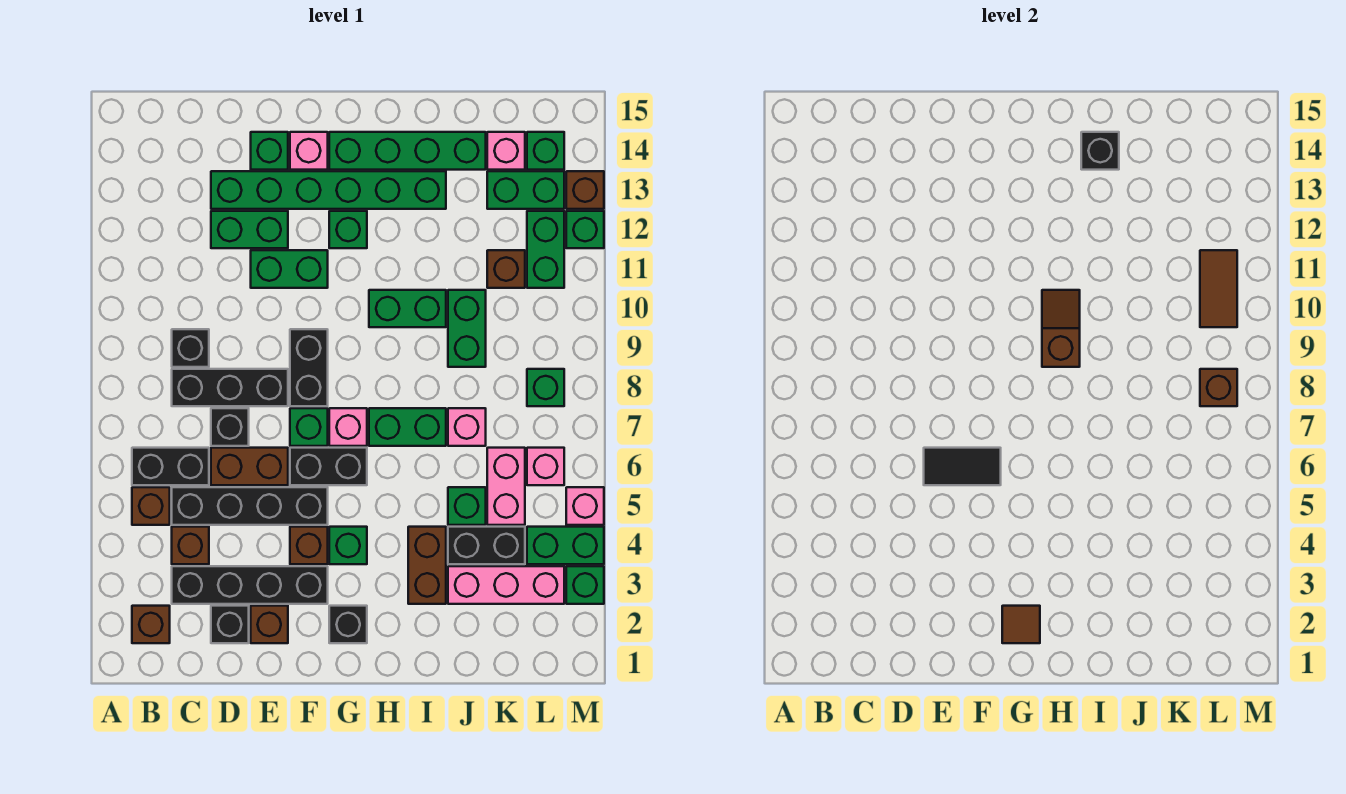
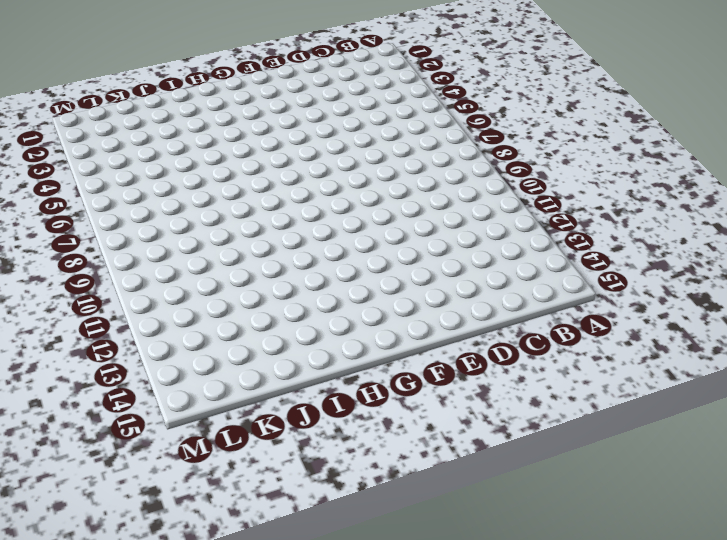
none -> brown 1x1 brick [132,606,170,643]
none -> brown 1x1 brick [132,487,170,525]
none -> black 1x2 brick [132,448,209,485]
none -> black 1x4 brick [172,566,328,604]

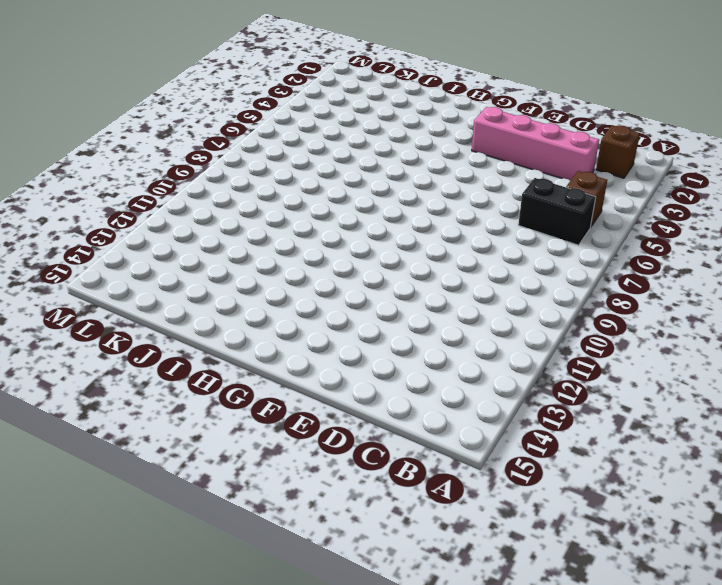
pink 1x4 brick [472,107,599,181] -> black 1x4 brick [172,566,328,604]
none -> brown 1x1 brick [172,527,209,564]
none -> black 1x4 brick [172,487,328,525]
none -> black 1x3 brick [172,369,288,406]
none -> black 1x1 brick [172,329,209,367]

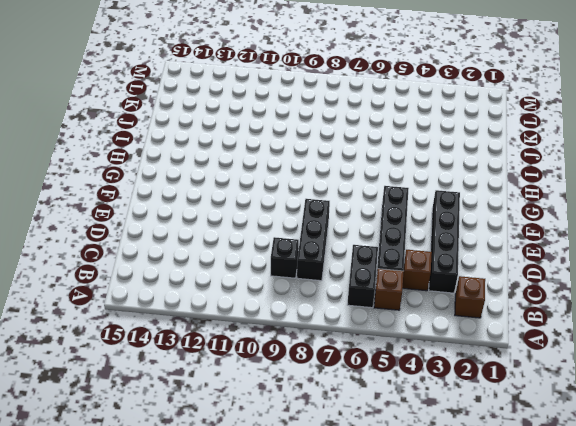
none -> black 1x1 brick [211,606,249,643]
none -> brown 1x2 brick [211,448,288,485]
none -> black 1x1 brick [211,408,249,446]
none -> green 1x2 brick [211,211,288,248]

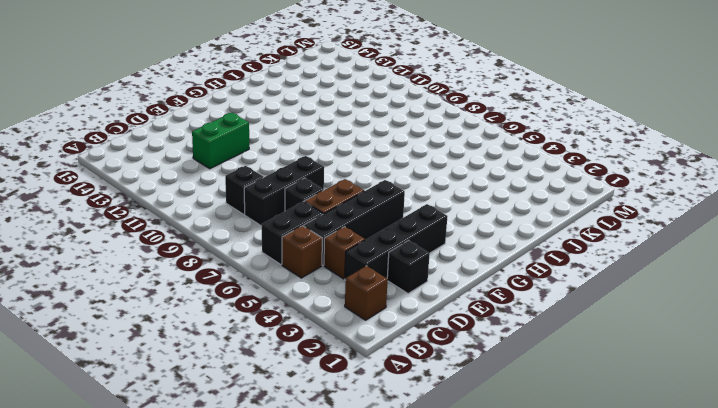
none -> green 1x6 brick [211,171,446,209]
none -> brown 1x1 brick [251,606,288,643]
none -> green 1x2 brick [251,250,328,288]
none -> green 1x1 brick [251,132,288,170]

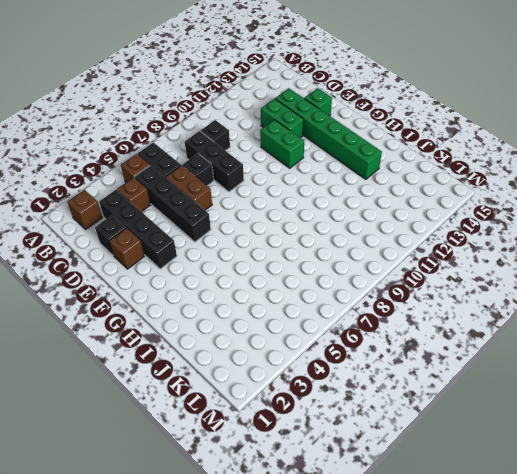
none -> brown 1x1 brick [290,527,328,564]
none -> black 1x2 brick [290,448,367,485]
none -> green 1x1 brick [290,408,328,446]
none -> black 1x2 brick [290,329,328,406]

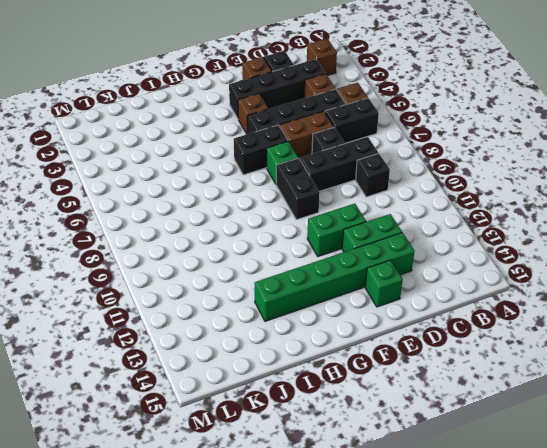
none -> pink 1x1 brick [290,132,328,170]
none -> black 1x1 brick [329,606,367,643]
none -> green 1x1 brick [329,527,367,564]
none -> pink 1x1 brick [329,408,367,446]

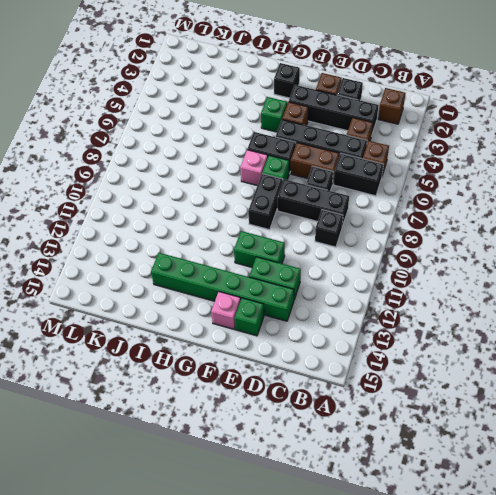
none -> green 1x1 brick [329,211,367,248]
none -> green 1x4 brick [329,132,486,170]
none -> green 1x2 brick [369,408,446,446]
none -> green 1x2 brick [369,290,446,327]

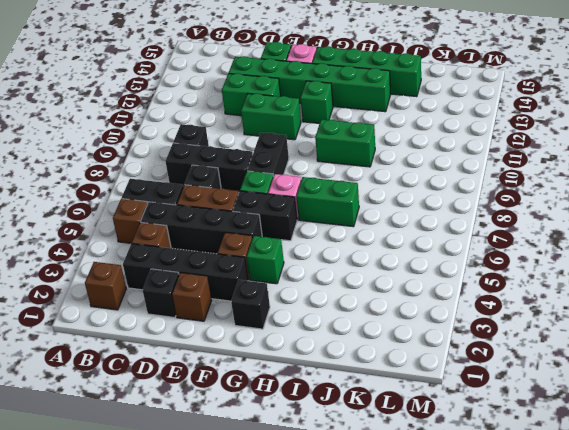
none -> brown 1x2 brick [408,527,446,604]
none -> pink 1x3 brick [448,566,564,604]
none -> black 1x2 brick [448,527,525,564]
none -> green 1x1 brick [448,487,486,525]

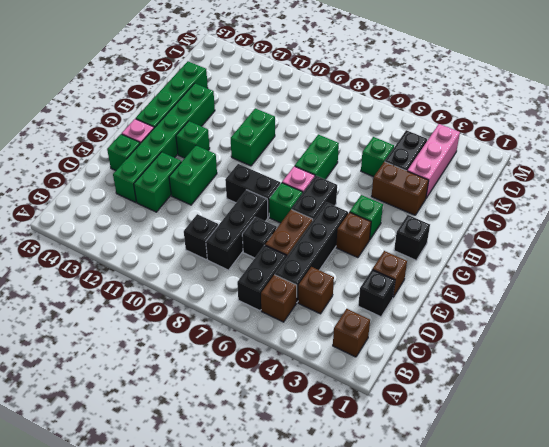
none -> black 1x4 brick [172,566,328,604]
none -> pink 1x1 brick [448,408,486,446]
none -> green 1x2 brick [448,290,486,367]
none -> pink 1x2 brick [487,448,525,525]

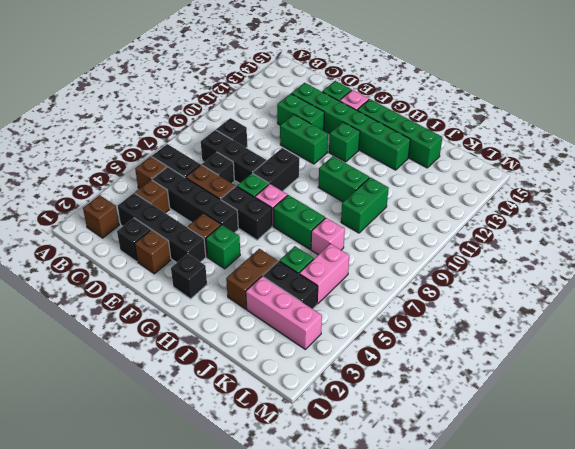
none -> brown 1x1 brick [487,250,525,288]
none -> green 1x2 brick [487,171,564,209]
none -> pink 1x1 brick [487,132,525,170]
none -> green 1x2 brick [527,527,604,564]

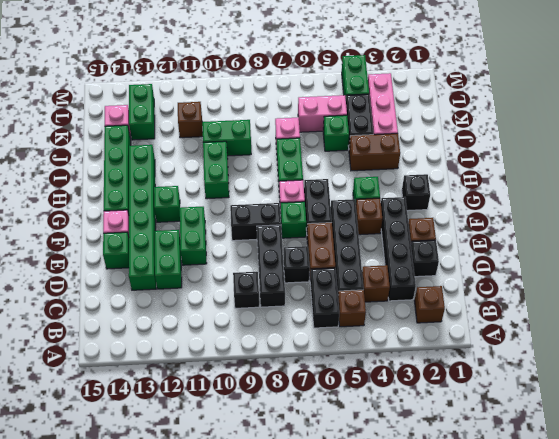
none -> pink 1x1 brick [527,448,564,485]
none -> green 1x1 brick [527,369,564,406]
none -> green 1x2 brick [527,211,564,288]
none -> green 1x1 brick [527,132,564,170]

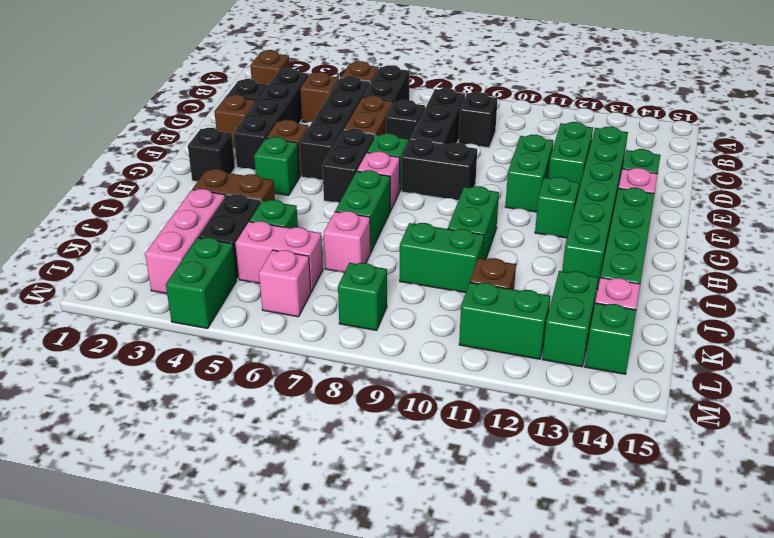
none -> green 1x1 brick [566,566,604,604]
none -> pink 1x1 brick [566,487,604,525]
none -> green 1x1 brick [566,211,604,248]
none -> brown 1x1 brick [566,171,604,209]

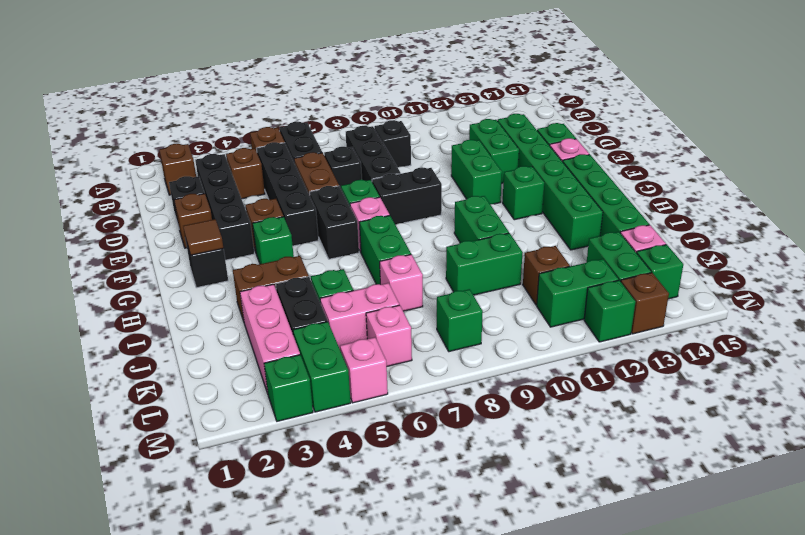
none -> black 1x2 tile [924,448,1001,485]
none -> brown 1x2 slope [1042,290,1080,367]
none -> black 1x1 brick [1081,132,1119,170]
none -> brown 1x1 brick [1200,369,1237,406]

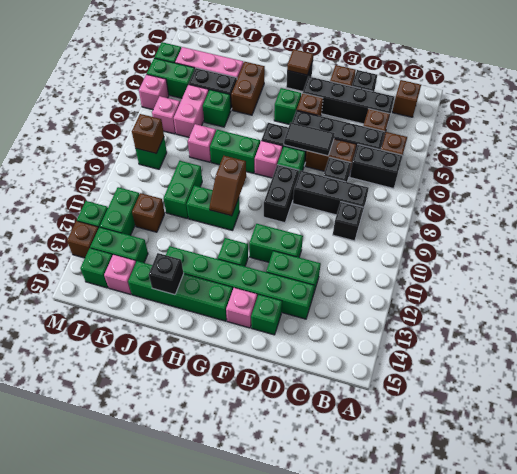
none -> brown 1x2 tile [1200,250,1237,327]

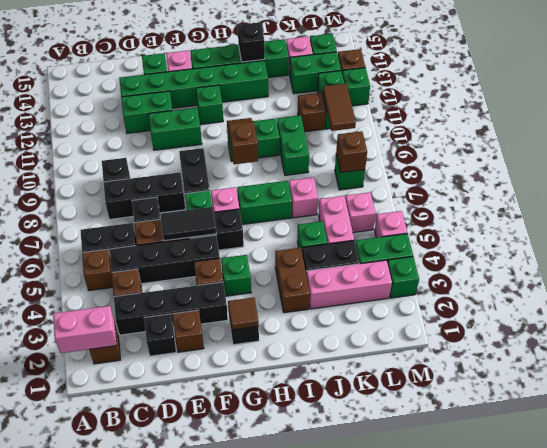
pink 1x2 brick [53,306,117,353] -> none

